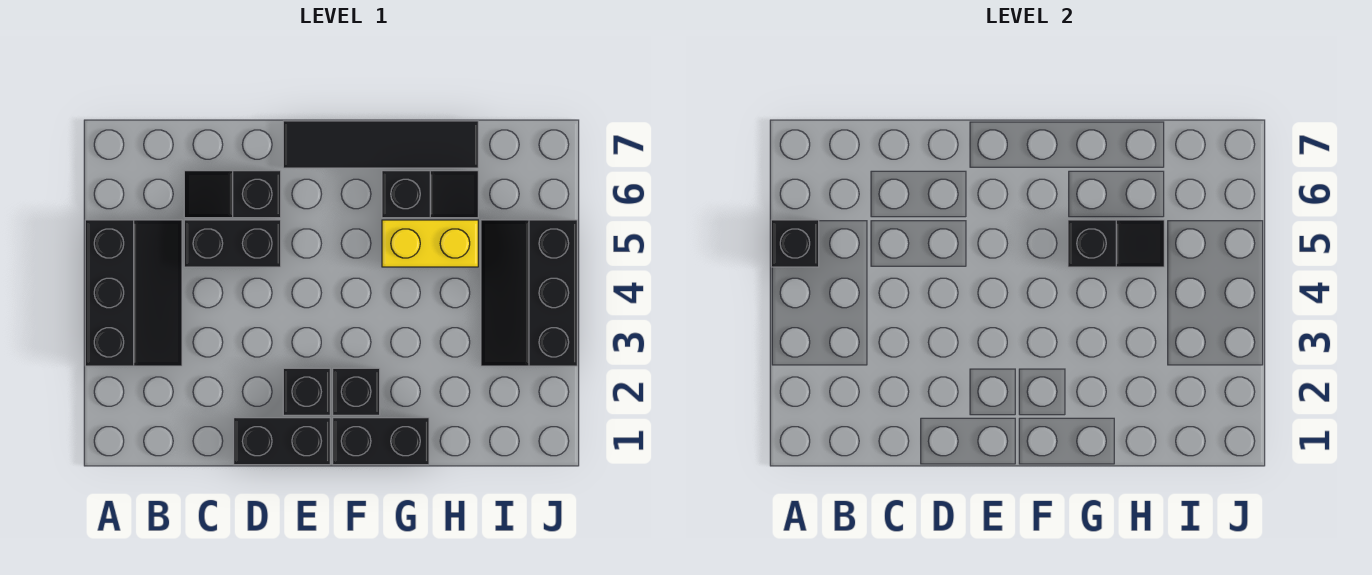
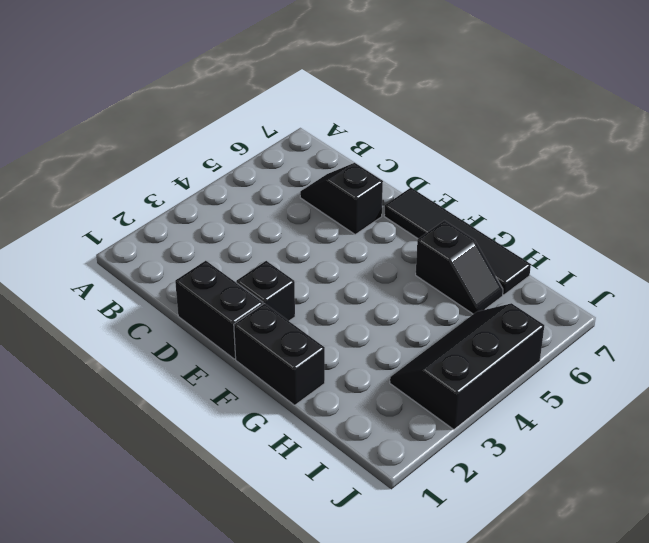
none -> black 2x3 slope [85,220,182,366]
none -> black 1x2 brick [184,220,281,267]
none -> black 1x1 brick [333,368,380,415]

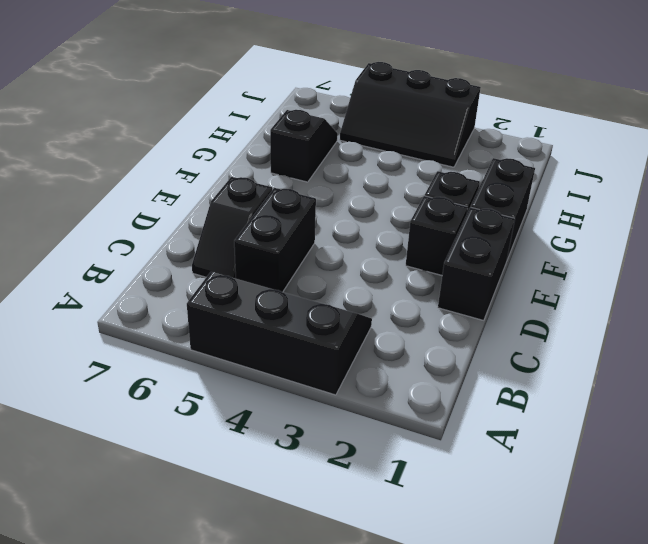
none -> black 1x4 tile [283,121,478,168]
none -> yellow 1x2 brick [382,220,478,267]
none -> black 1x1 brick [771,220,819,267]

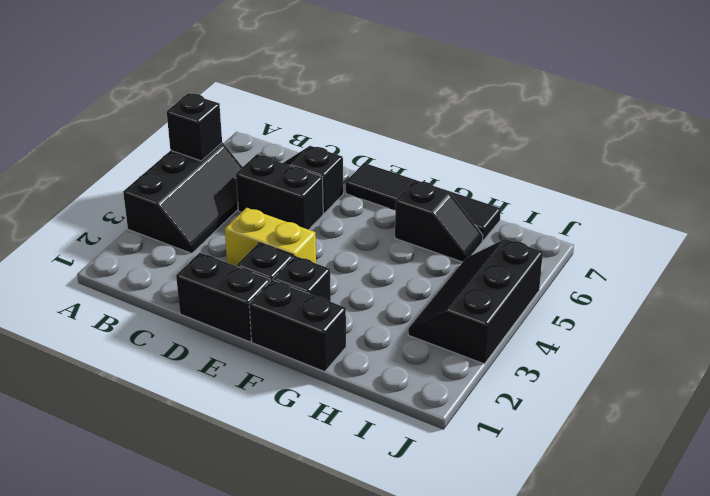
yellow 1x2 brick [225,208,316,266] -> yellow 1x2 brick moved to [382,220,478,267]
none -> black 1x2 slope [1068,220,1164,267]

